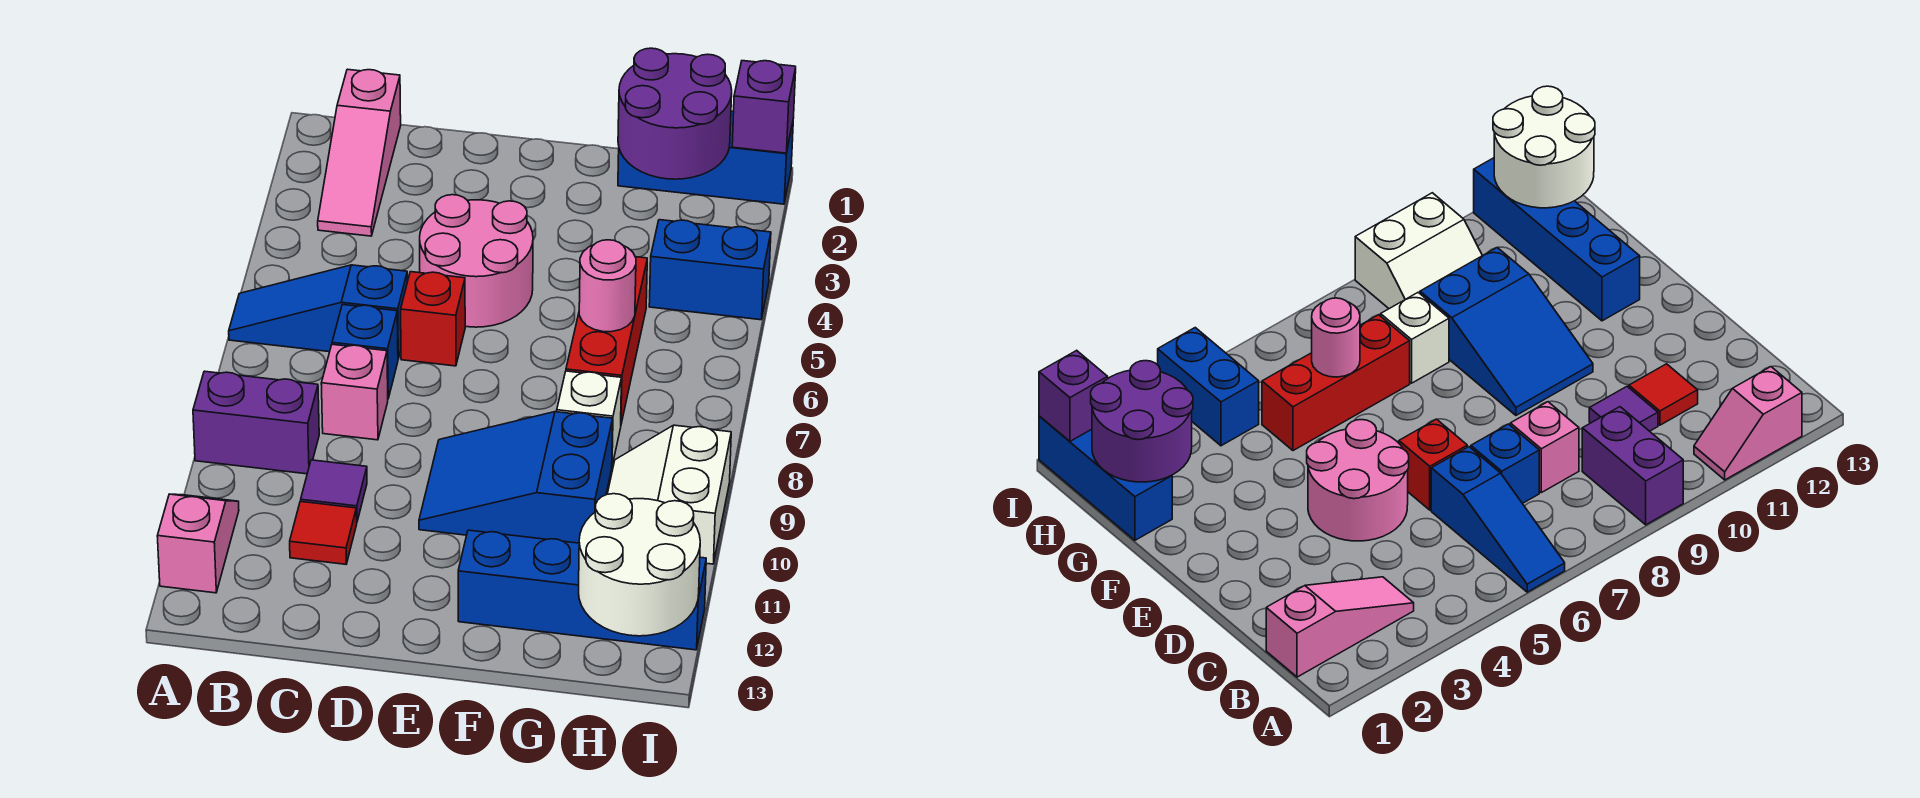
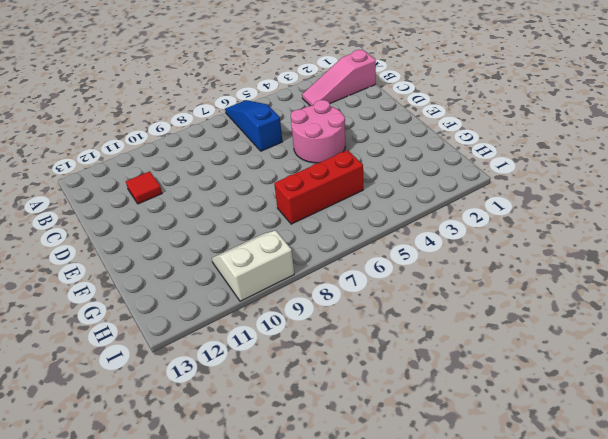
none -> purple 1x2 brick [193,371,319,474]
none -> pink 1x2 slope [157,494,239,593]
none -> blue 1x1 brick [332,305,398,398]

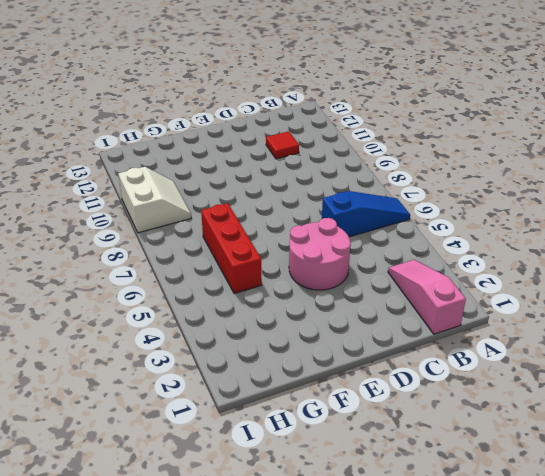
none -> purple 1x2 brick [193,371,319,474]
none -> pink 1x2 slope [157,494,239,593]
none -> blue 1x1 brick [332,305,398,398]

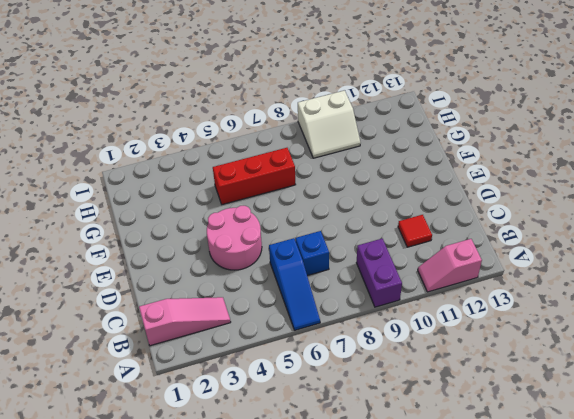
none -> pink 1x1 brick [321,344,388,440]
none -> purple 1x1 tile [301,460,367,521]
none -> red 1x1 brick [401,272,465,366]

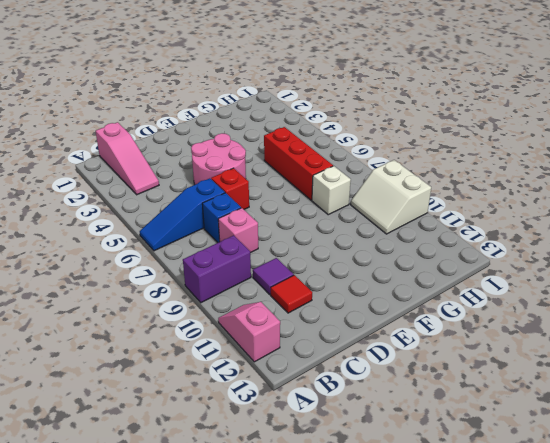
none -> blue 2x3 slope [419,412,613,543]
none -> blue 1x4 brick [458,530,706,650]
none -> blue 1x3 brick [618,111,793,204]

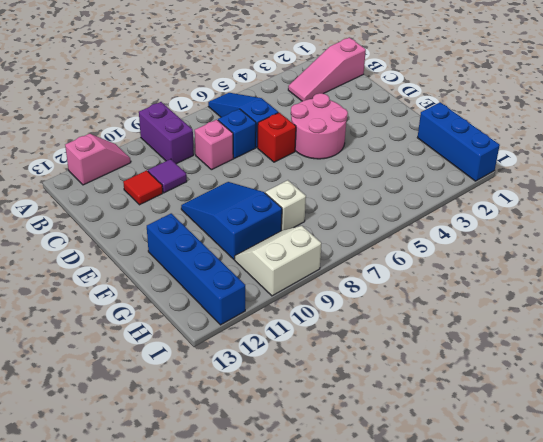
none -> red 1x3 brick [566,257,647,424]
none -> blue 1x2 brick [649,220,771,320]
none -> purple 2x2 round brick [618,48,732,179]

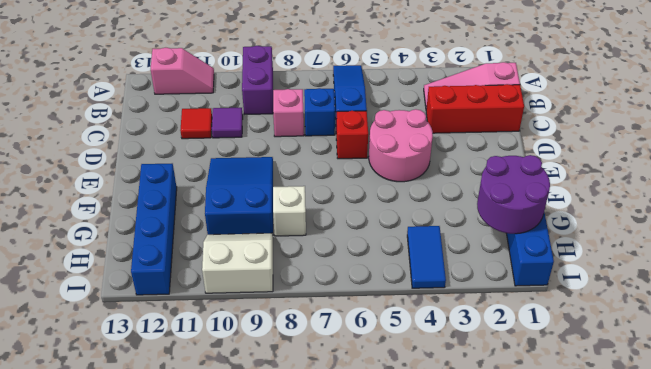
red 1x3 brick [426,84,524,133] -> red 1x3 brick moved to [566,257,647,424]
blue 1x2 tile [407,226,446,288] -> blue 1x2 brick [649,220,771,320]
none -> pink 1x1 round brick [579,240,636,332]
none -> white 2x2 round brick [579,494,700,636]
none -> purple 1x1 brick [732,61,796,153]

